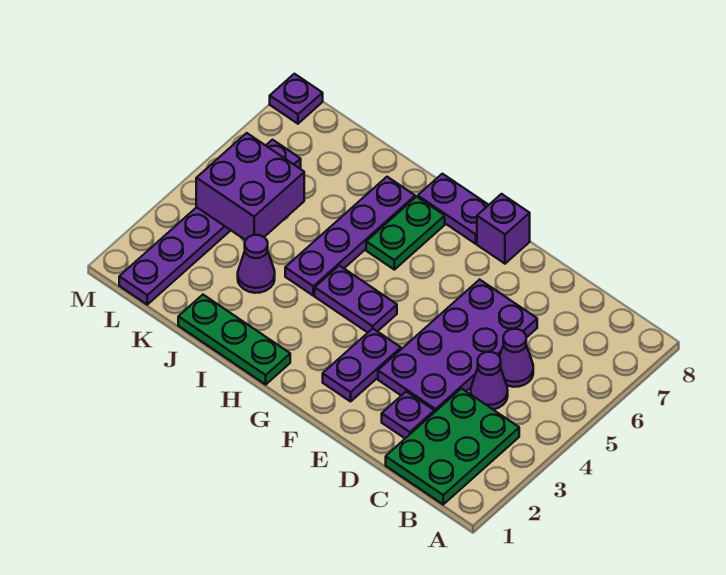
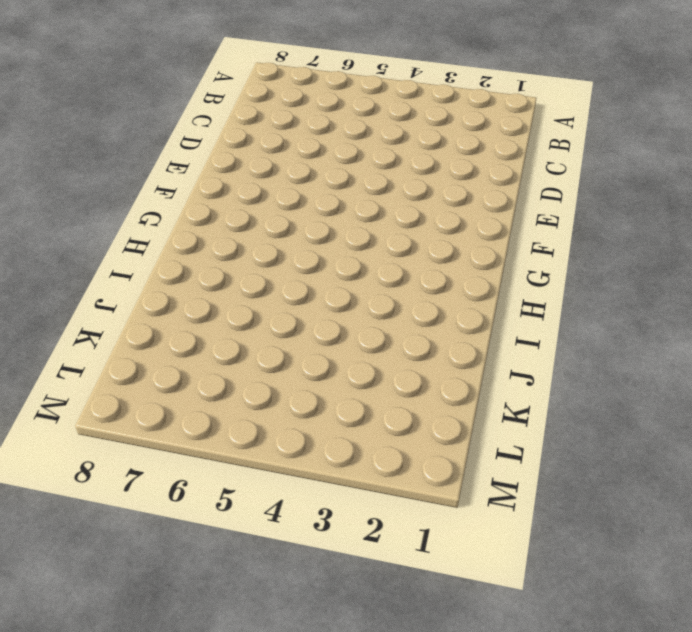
none -> green 2x3 plate [386,389,519,504]
none -> purple 1x1 cone [471,352,508,409]
none -> purple 1x1 cone [499,329,533,387]

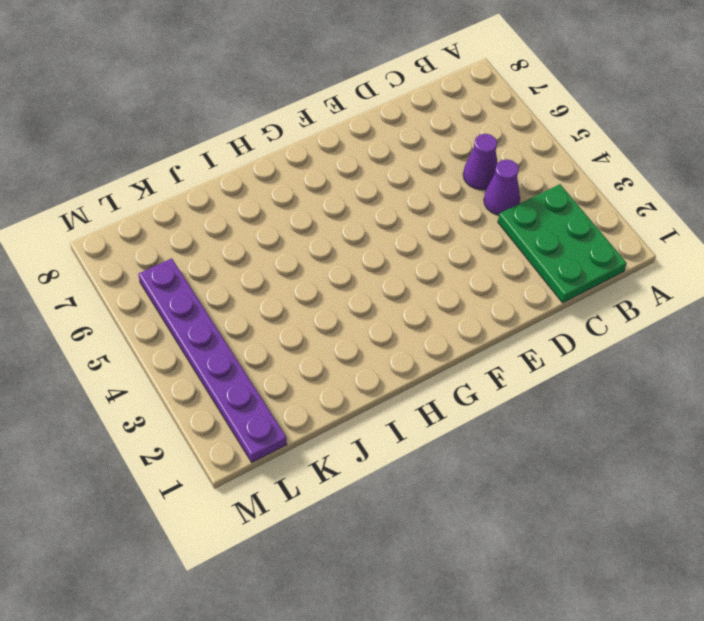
none -> purple 1x1 plate [382,392,434,438]
none -> purple 2x4 plate [378,280,537,412]
none -> purple 1x2 plate [323,329,401,401]

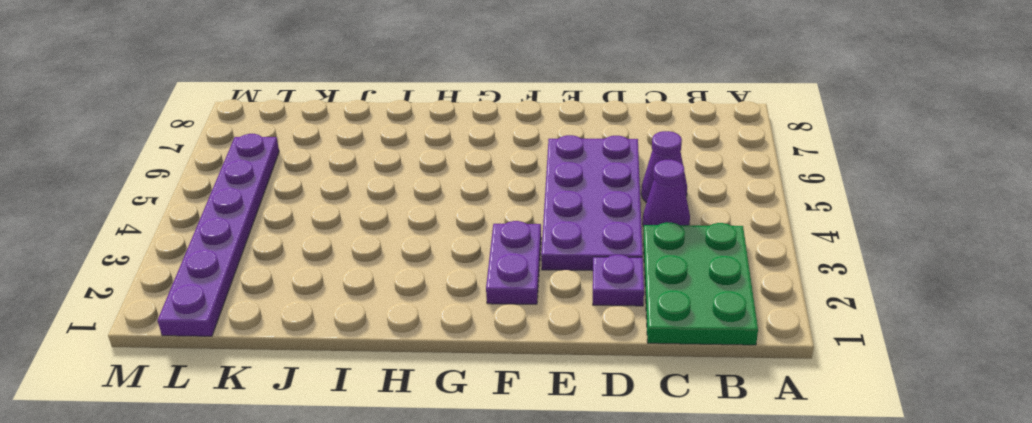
none -> purple 1x1 brick [477,194,530,264]
none -> purple 1x2 plate [315,266,397,332]
none -> purple 1x2 plate [418,174,488,244]

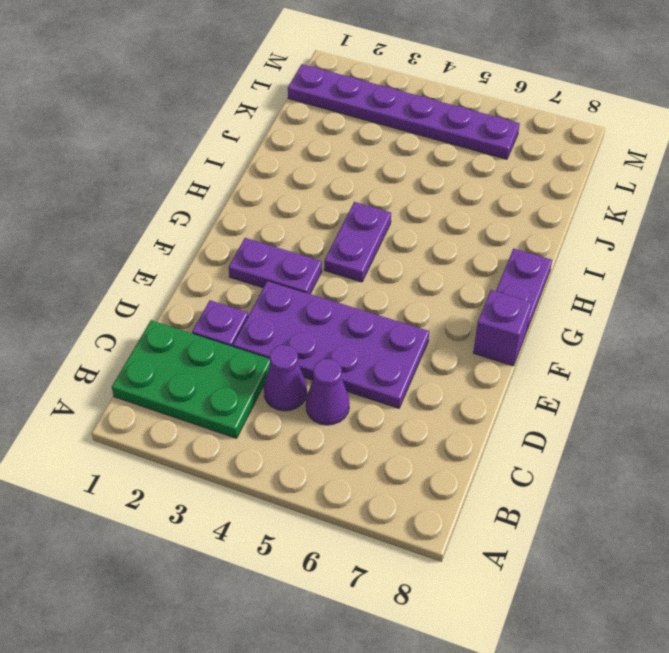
none -> green 1x3 plate [178,295,290,384]
none -> green 1x2 plate [366,197,445,270]
none -> purple 1x4 plate [285,177,415,296]

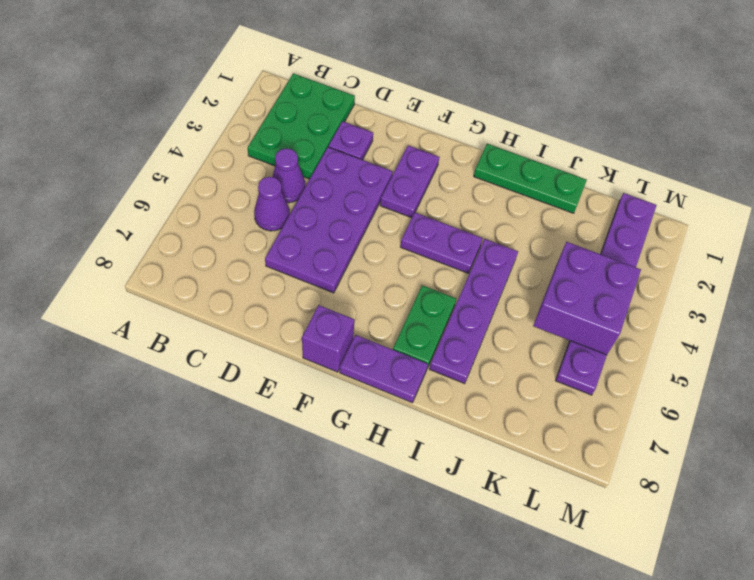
none -> purple 1x1 cone [238,235,275,293]
none -> purple 1x1 plate [270,74,323,124]

